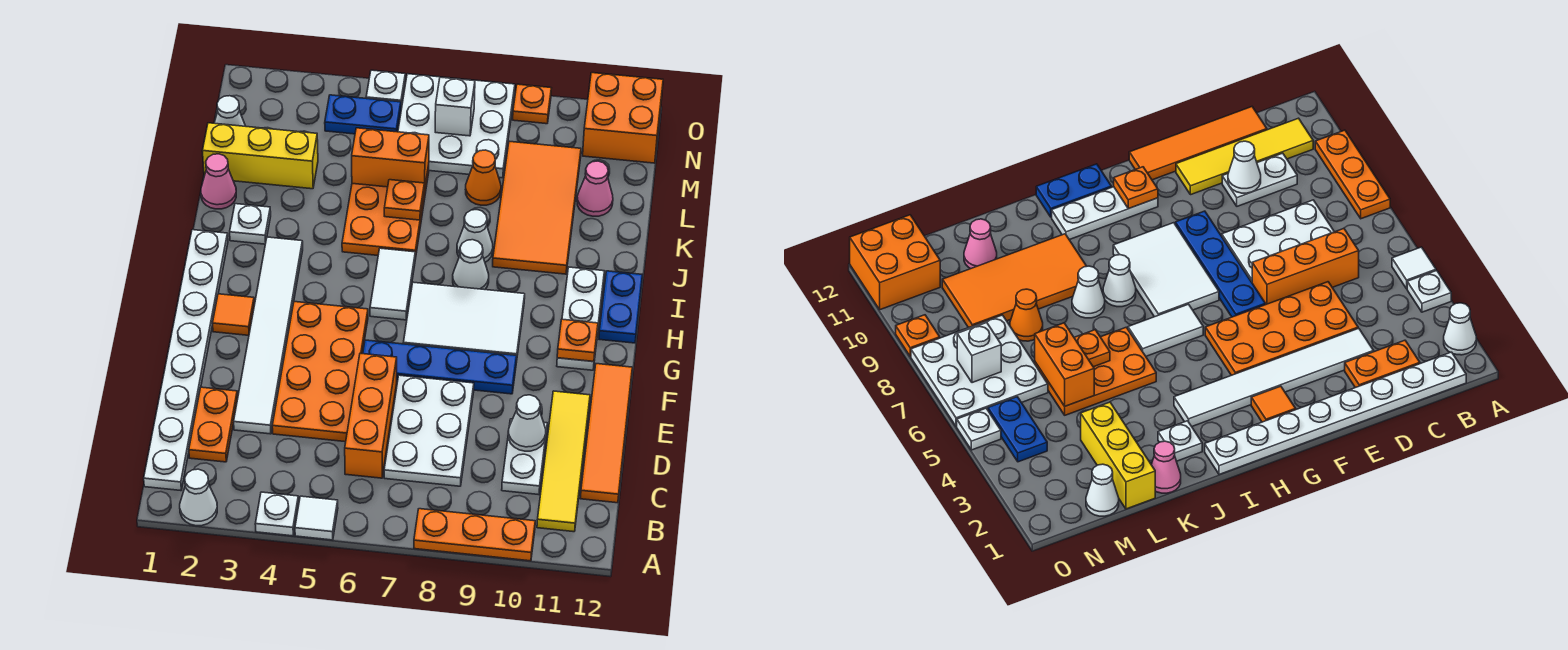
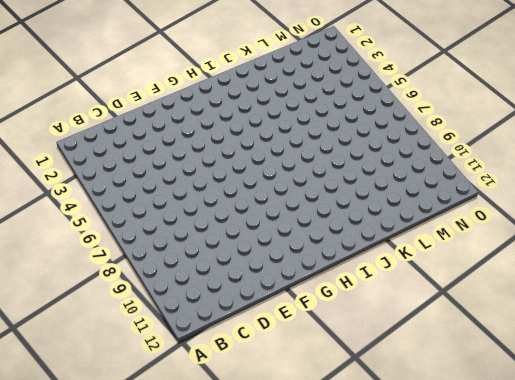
none -> white 1x1 cone [180,469,217,526]
none -> white 1x1 plate [255,492,299,536]
none -> white 1x1 tile [295,496,338,540]
none -> orange 1x3 plate [414,509,535,561]

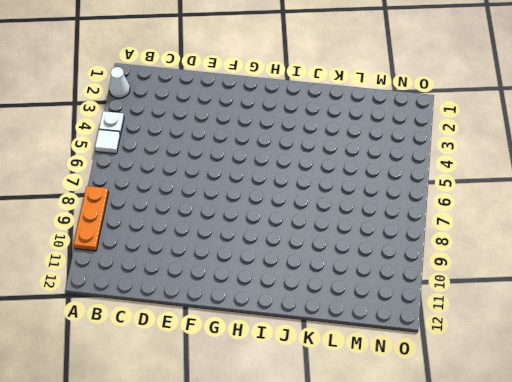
none -> white 1x8 plate [144,230,228,491]
none -> yellow 1x4 tile [537,391,590,532]
none -> orange 1x2 plate [189,387,238,462]
none -> orange 1x3 brick [345,353,397,478]

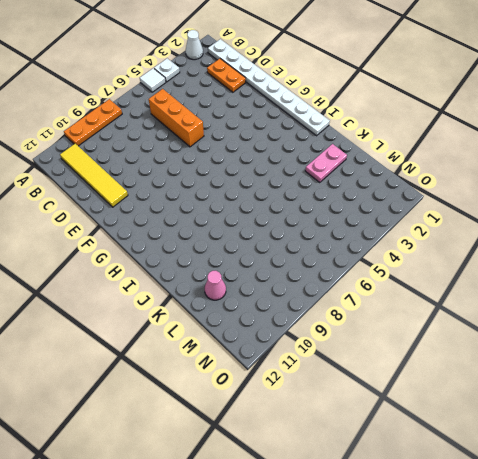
pink 1x2 plate [305,144,347,183] -> none
none -> white 2x3 plate [384,375,474,486]
none -> white 1x2 plate [502,419,547,495]
none -> orange 1x4 tile [580,364,632,503]
none -> white 1x6 tile [234,237,303,434]

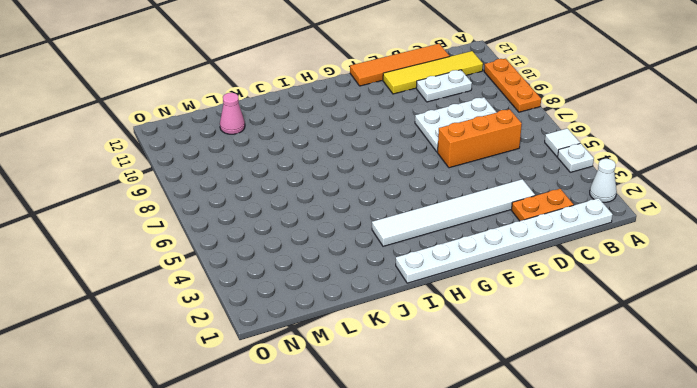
none -> orange 2x4 plate [272,302,368,442]
none -> blue 1x4 plate [363,340,517,394]
none -> orange 1x1 tile [213,294,254,335]
none -> white 2x3 tile [403,282,525,362]

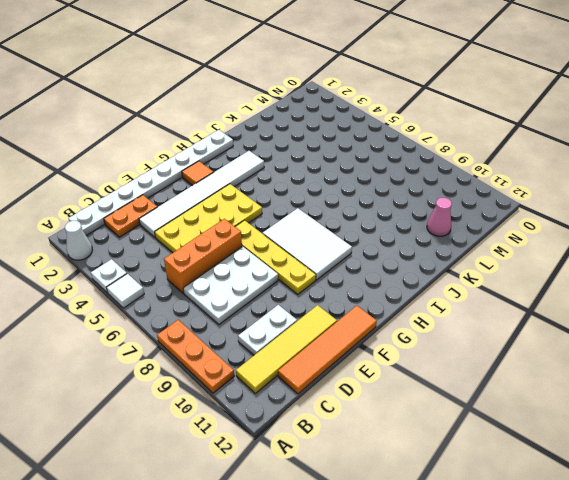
yellow 2x4 plate [155,184,262,253] -> orange 2x4 plate [272,302,368,442]
yellow 1x4 plate [235,220,316,294] -> blue 1x4 plate [363,340,517,394]
none -> white 1x3 plate [557,267,604,370]
none -> white 1x2 tile [370,248,415,320]
none -> blue 1x2 plate [599,271,642,343]
none -> white 1x1 cone [453,240,489,290]

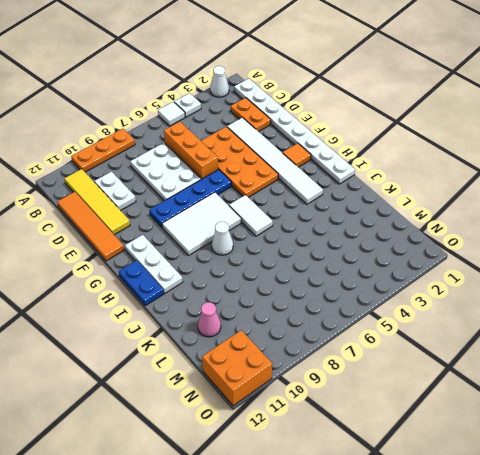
none -> white 1x1 plate [230,204,271,244]
none -> orange 2x3 plate [342,165,429,259]
none -> white 1x1 cone [457,210,493,262]
none -> orange 2x4 tile [493,141,581,274]

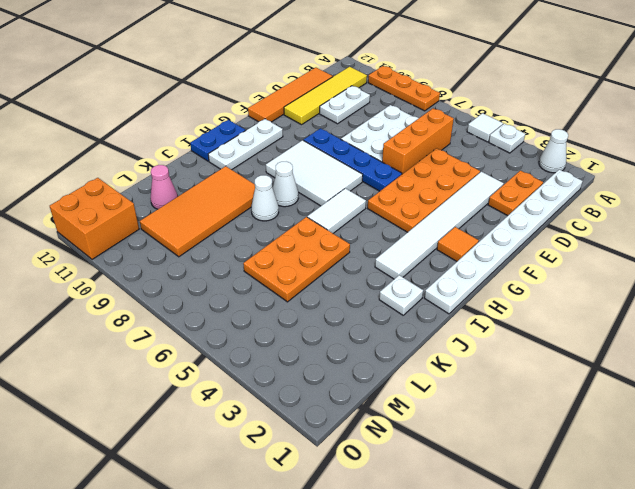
none -> pink 1x1 cone [201,154,236,209]
none -> yellow 1x3 brick [203,123,318,189]
none -> orange 1x1 cone [466,150,501,205]
none -> white 1x1 cone [214,96,245,126]

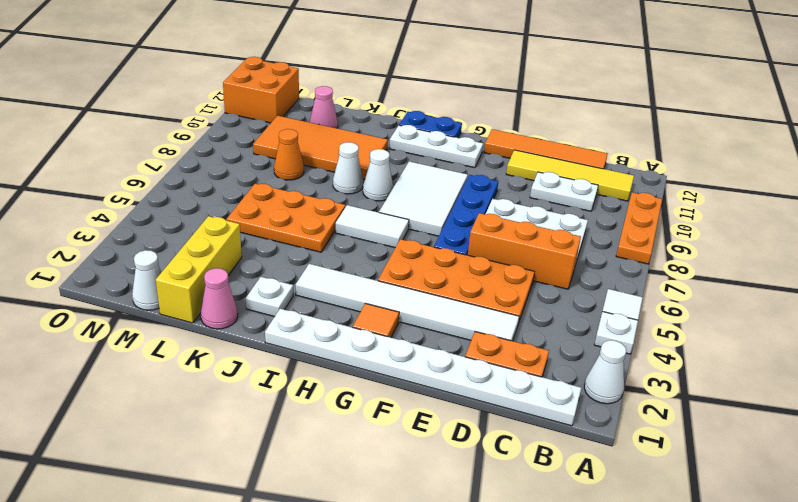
none -> white 3x3 plate [398,74,515,178]
none -> blue 1x2 plate [325,95,401,134]
none -> white 1x1 plate [366,70,405,107]
none -> orange 1x1 plate [513,84,551,124]

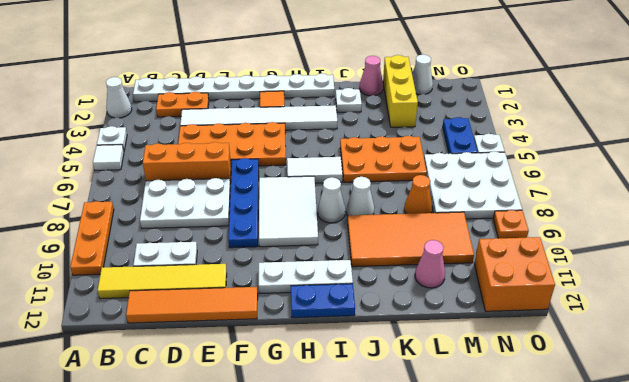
none -> white 1x1 cone [508,395,546,451]
none -> orange 1x1 plate [557,319,598,361]
none -> orange 1x1 plate [384,180,424,220]
none -> orange 1x2 brick [352,128,429,190]

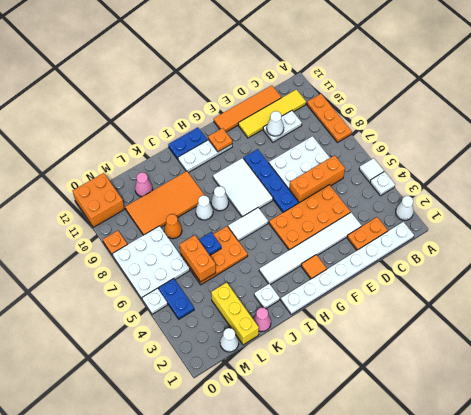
blue 1x1 plate [199,232,221,255] -> orange 1x1 plate [384,180,424,220]
none -> white 1x1 brick [435,77,475,136]

